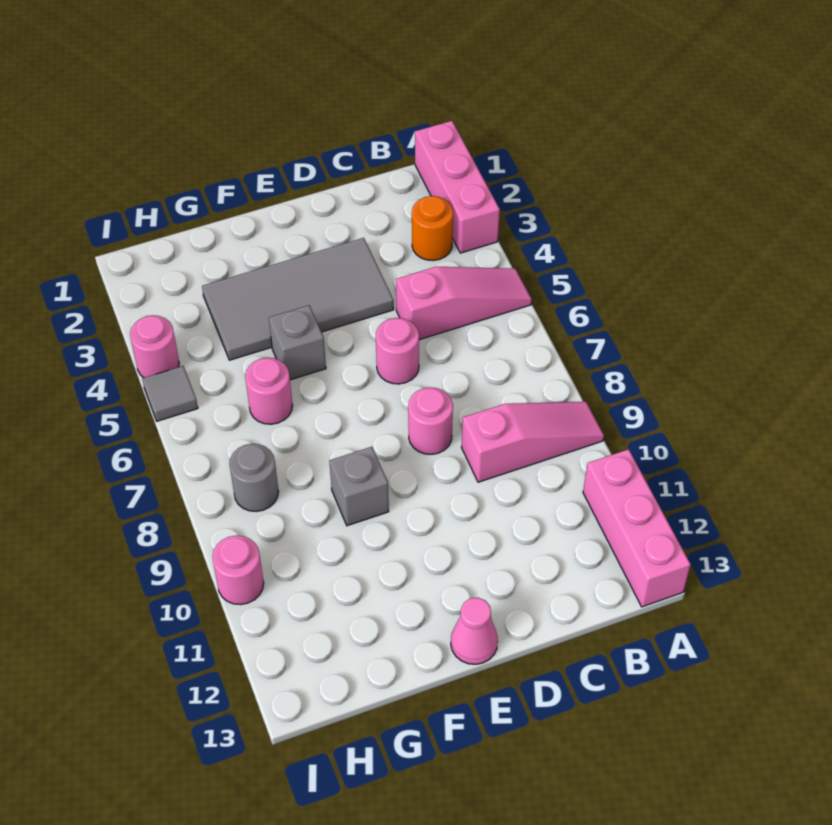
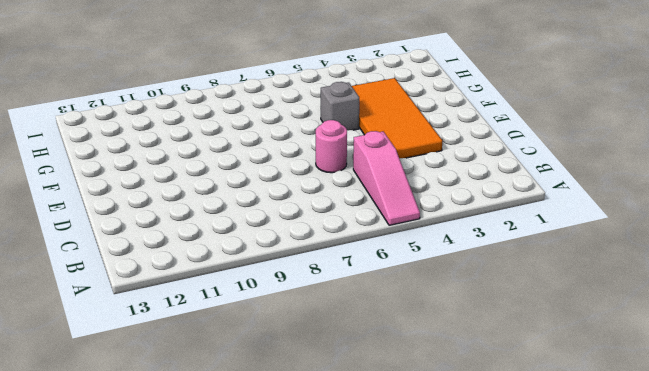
orange 2x4 tile [352,78,442,159] -> grey 2x4 tile [202,238,394,360]
none -> pink 1x3 brick [415,121,500,253]
none -> pink 1x3 slope [462,402,604,482]
none -> pink 1x3 brick [583,449,691,607]

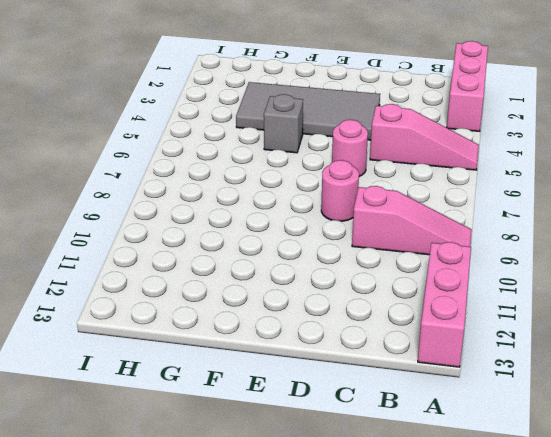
none -> orange 1x1 round brick [412,196,453,261]
none -> pink 1x1 cone [451,598,498,664]
none -> grey 1x1 brick [330,447,389,526]

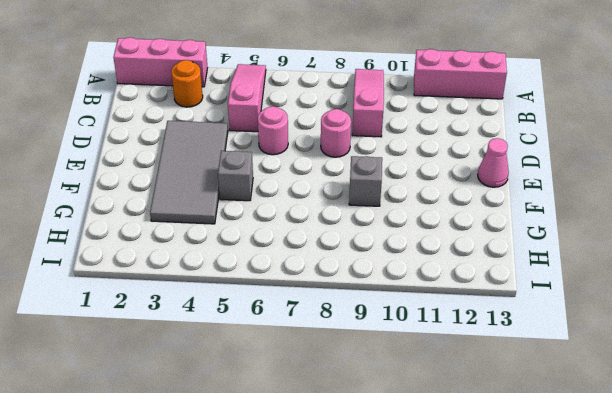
none -> pink 1x1 round brick [245,358,293,424]
none -> grey 1x1 round brick [229,444,279,511]
none -> pink 1x1 round brick [130,315,179,378]

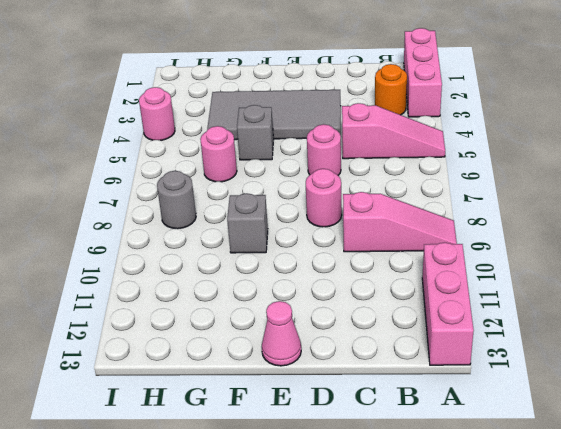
none -> grey 1x1 tile [142,366,198,421]
none -> pink 1x1 round brick [212,536,264,605]

